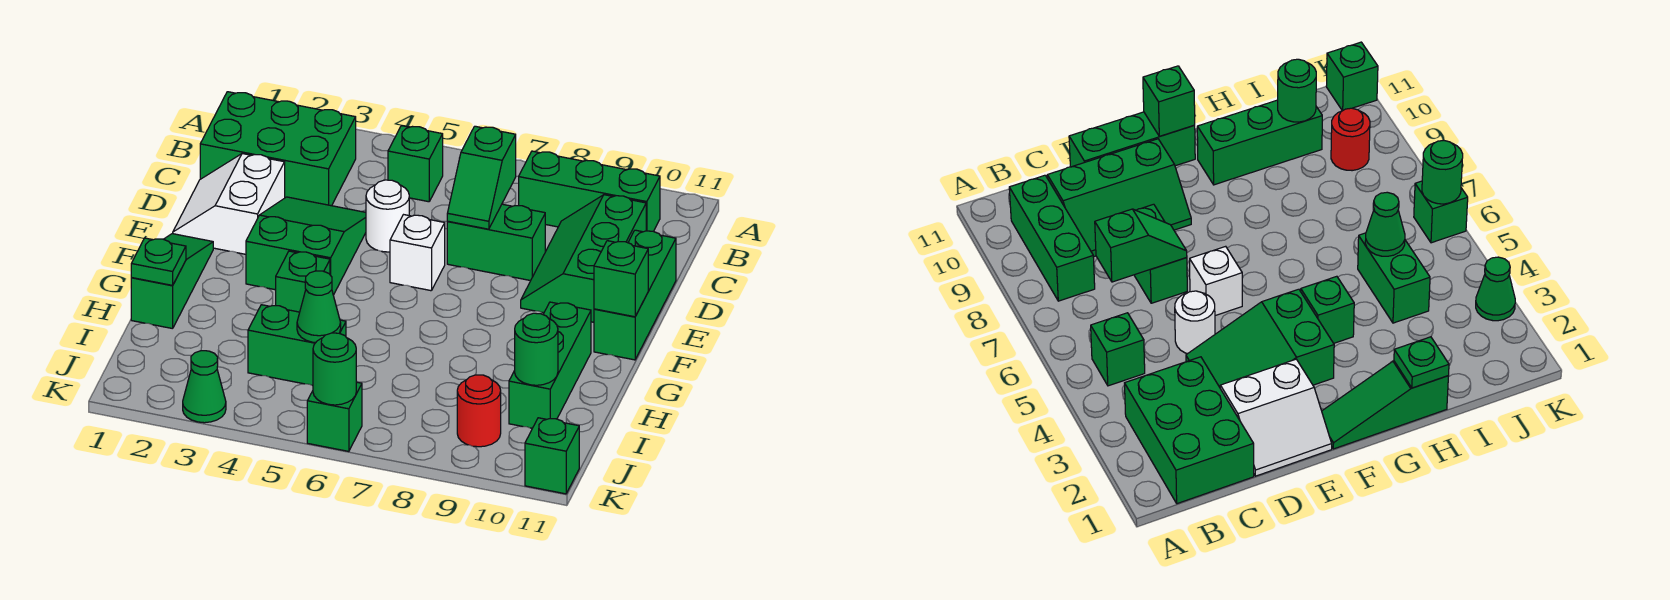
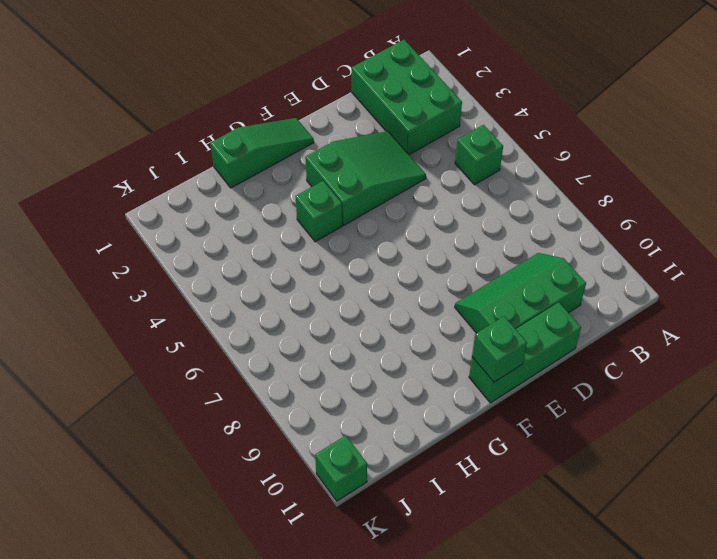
none -> green 1x3 brick [519,151,660,231]
none -> white 2x2 slope [173,154,285,254]
none -> white 1x1 round brick [366,180,409,252]

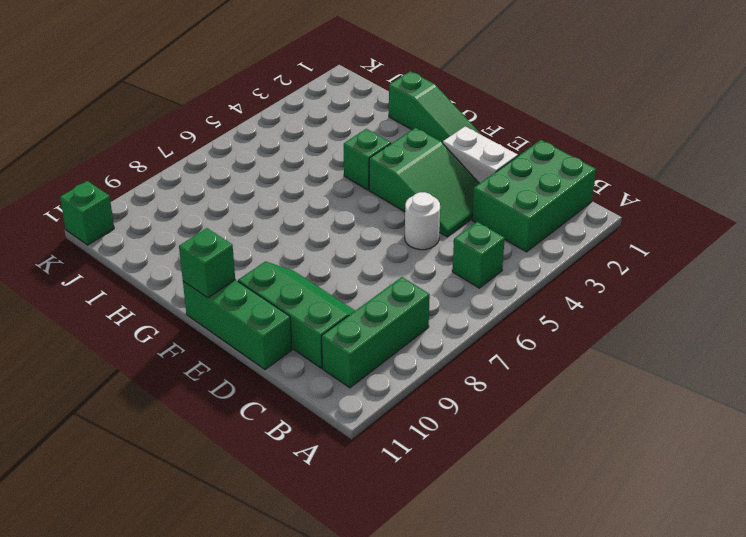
none -> green 1x2 brick [447,204,545,281]
none -> white 1x1 brick [390,215,445,291]
none -> green 1x3 brick [509,302,591,428]

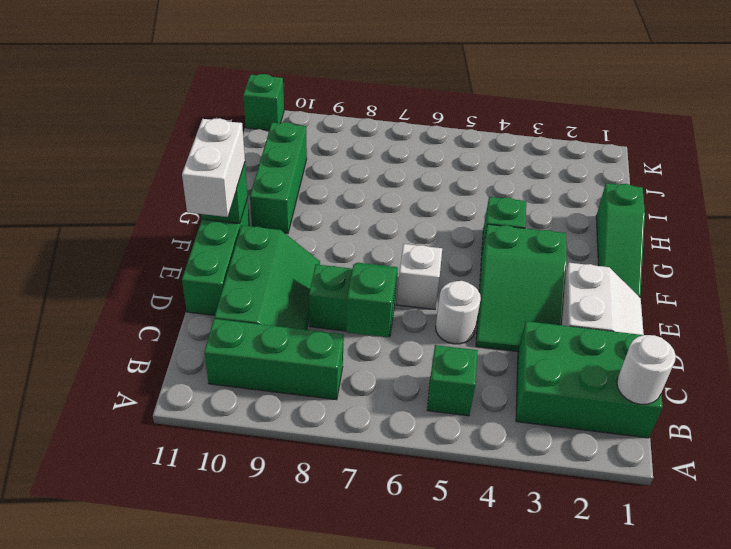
white 1x1 round brick [617,335,676,404] -> none
white 1x2 brick [182,118,245,217] -> none
none -> green 1x2 brick [248,305,346,386]
none -> red 1x1 round brick [457,375,501,447]
none -> green 1x1 cone [183,351,226,423]

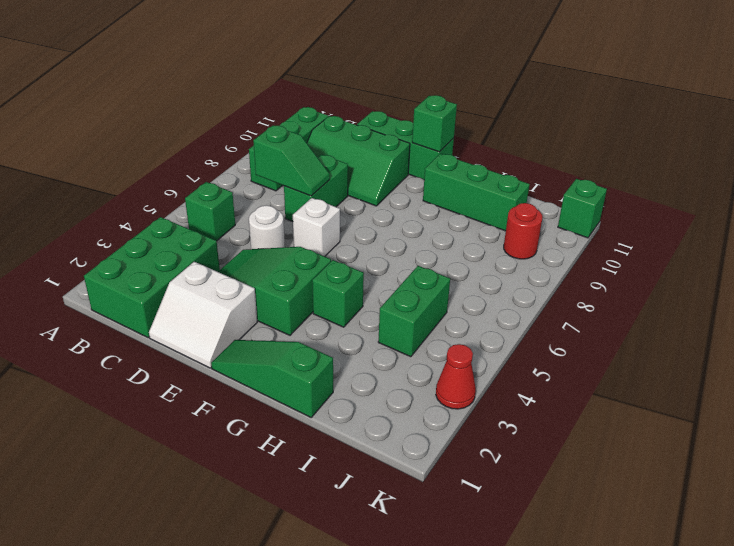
red 1x1 cone [436,344,476,409] -> green 1x1 cone [183,351,226,423]
none -> green 1x1 brick [307,382,362,451]
none -> green 1x1 plate [131,238,186,285]
none -> green 1x1 cone [297,271,341,343]

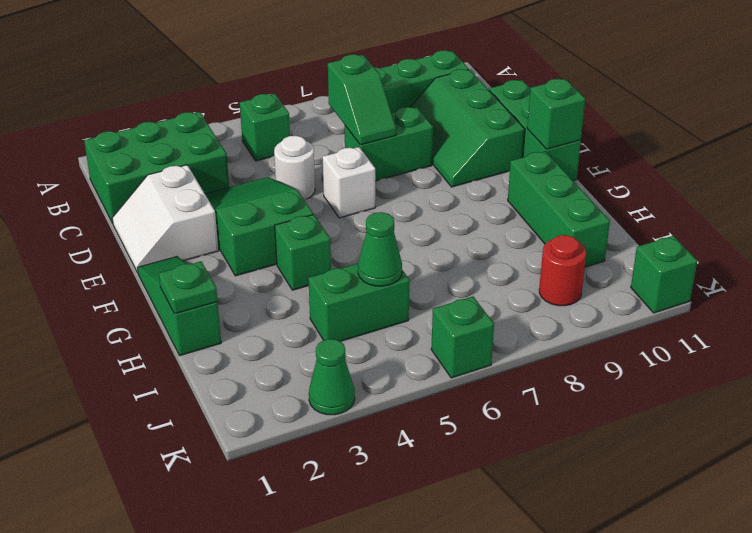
none -> green 1x1 round brick [515,313,558,385]
none -> green 1x1 round brick [313,333,356,405]

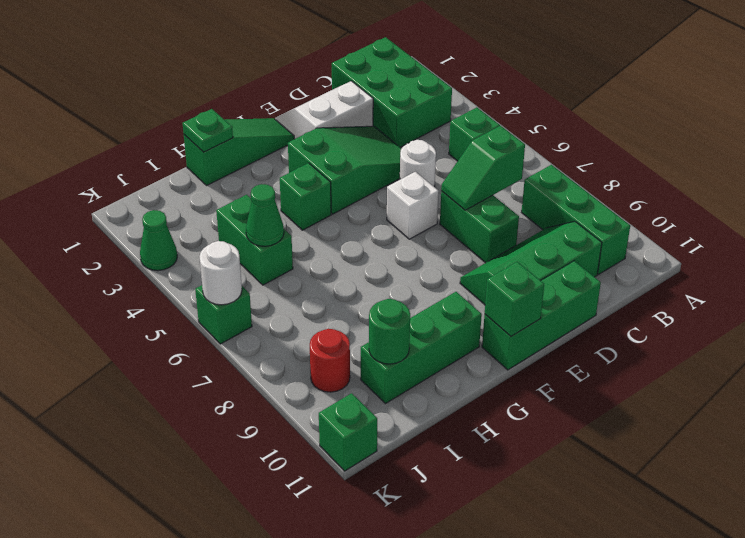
white 1x1 round brick [199,241,242,305] -> green 1x1 round brick [313,333,356,405]

